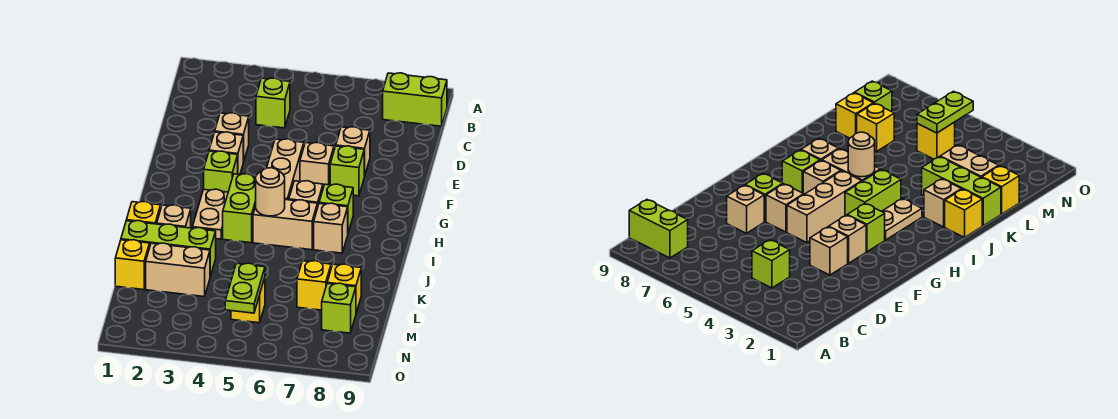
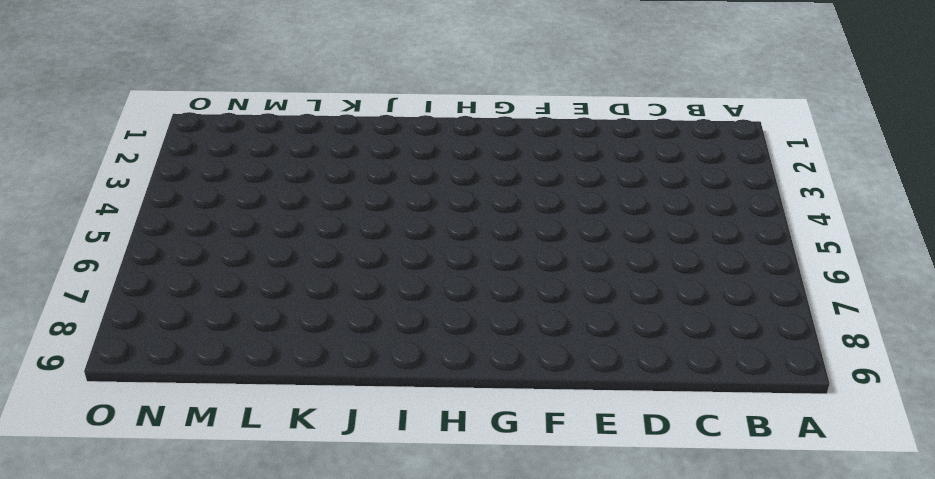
none -> lime 1x2 brick [383,73,447,126]
none -> lime 1x1 brick [256,78,290,128]
none -> tan 1x1 brick [215,113,249,162]

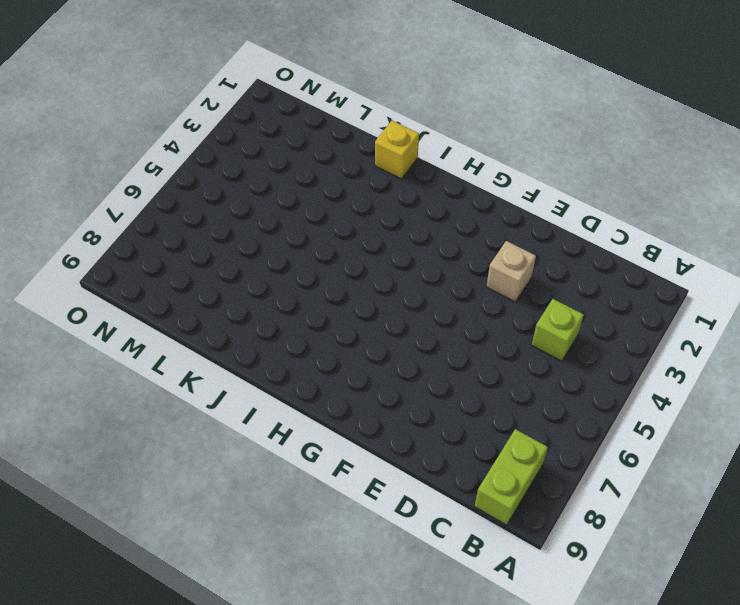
none -> tan 1x1 brick [336,127,370,176]
none -> tan 1x1 brick [209,132,243,174]
none -> tan 1x3 brick [267,139,304,200]

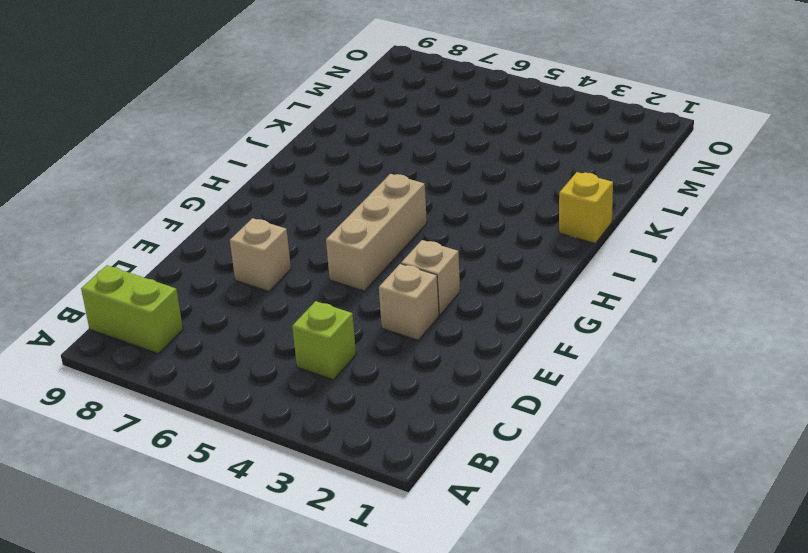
none -> tan 1x1 brick [300,143,334,188]
none -> lime 1x1 brick [330,146,364,196]
none -> lime 1x1 brick [204,151,238,192]

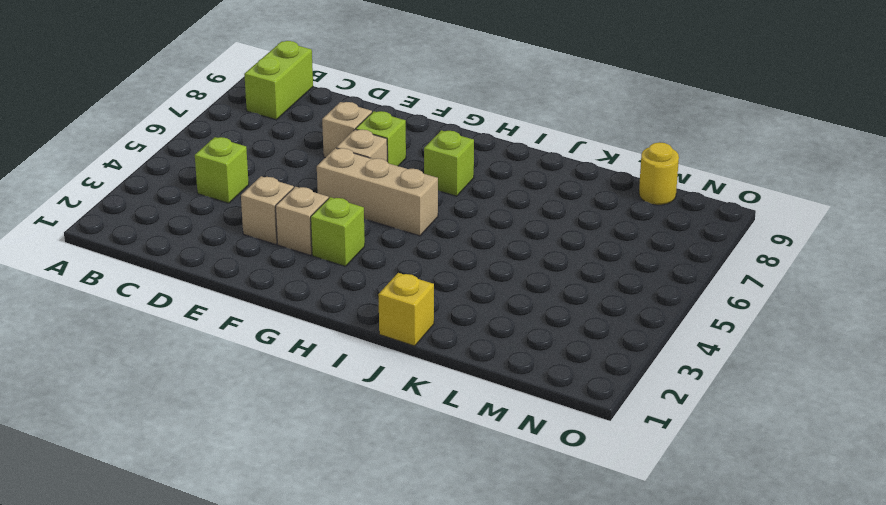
yellow 1x1 round brick [639,142,679,205] -> none
none -> tan 1x2 plate [193,189,228,239]
none -> lime 1x2 brick [223,174,256,243]
none -> tan 1x1 brick [289,181,323,208]

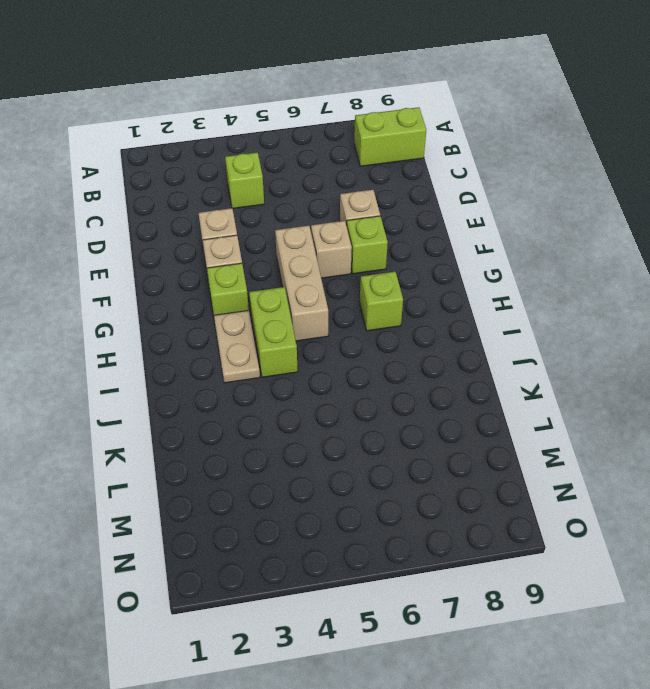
none -> tan 1x1 brick [289,181,323,208]
none -> tan 1x2 brick [253,200,317,250]
none -> tan 1x1 brick [314,203,348,253]

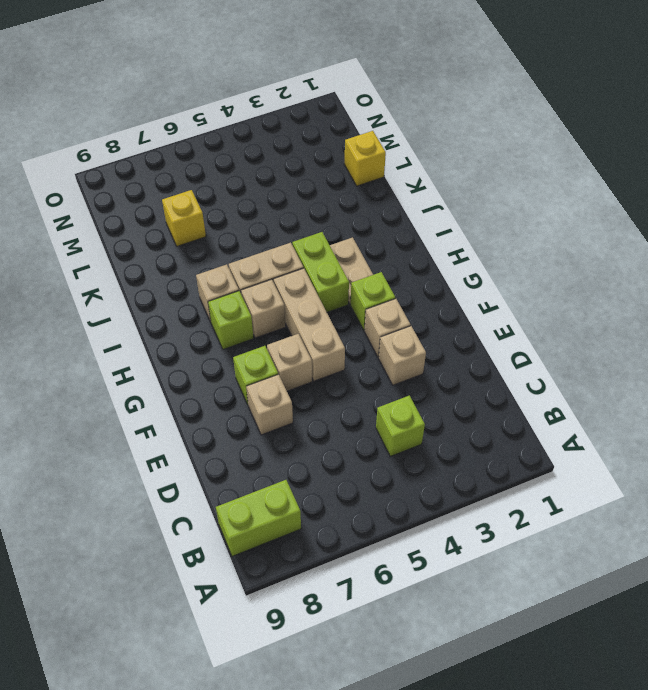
none -> yellow 1x1 brick [126,202,161,224]
none -> tan 1x1 brick [157,205,191,228]
none -> lime 1x3 brick [121,221,216,277]

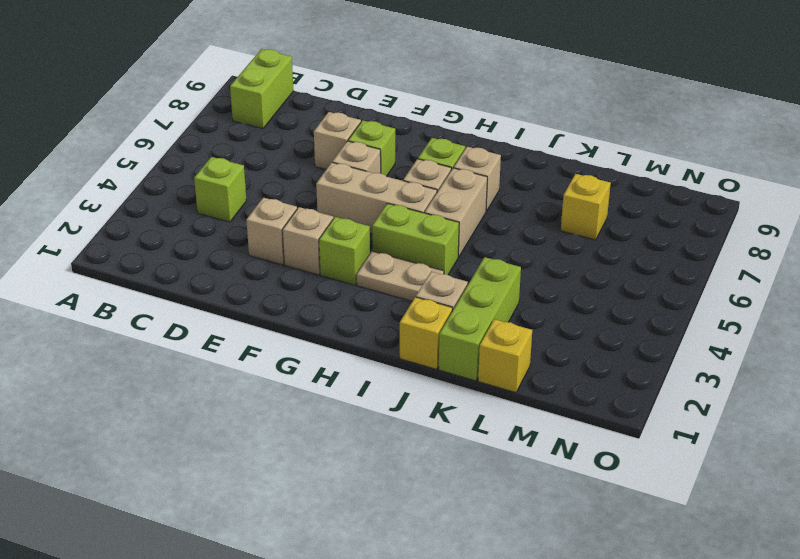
none -> tan 1x2 brick [146,243,210,297]
none -> yellow 1x1 brick [327,264,361,313]
none -> yellow 1x1 brick [231,278,265,323]

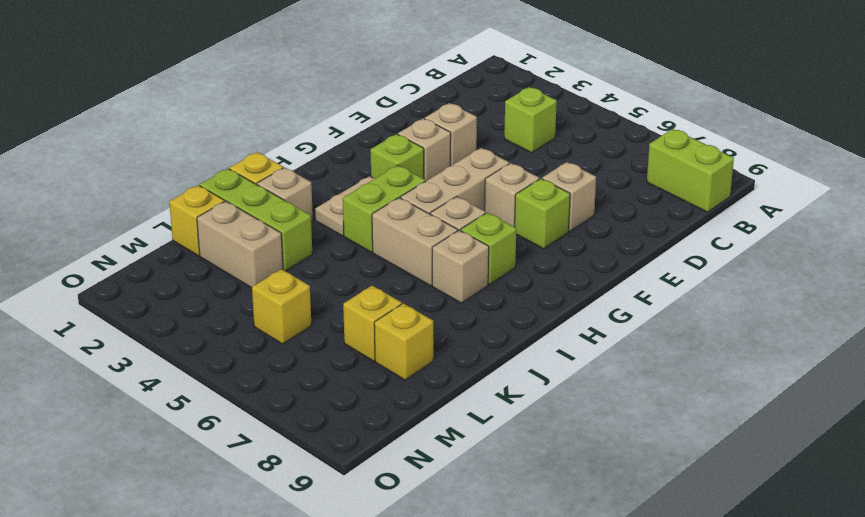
none -> lime 1x1 brick [322,283,356,333]
none -> tan 1x1 round brick [256,168,285,216]
none -> lime 1x2 plate [225,263,265,313]

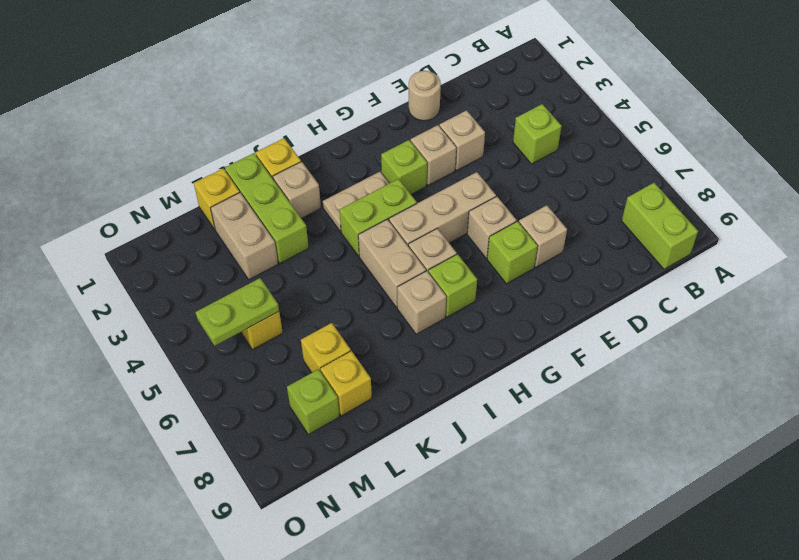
tan 1x1 round brick [409,71,441,121] -> tan 1x1 round brick moved to [256,168,285,216]

